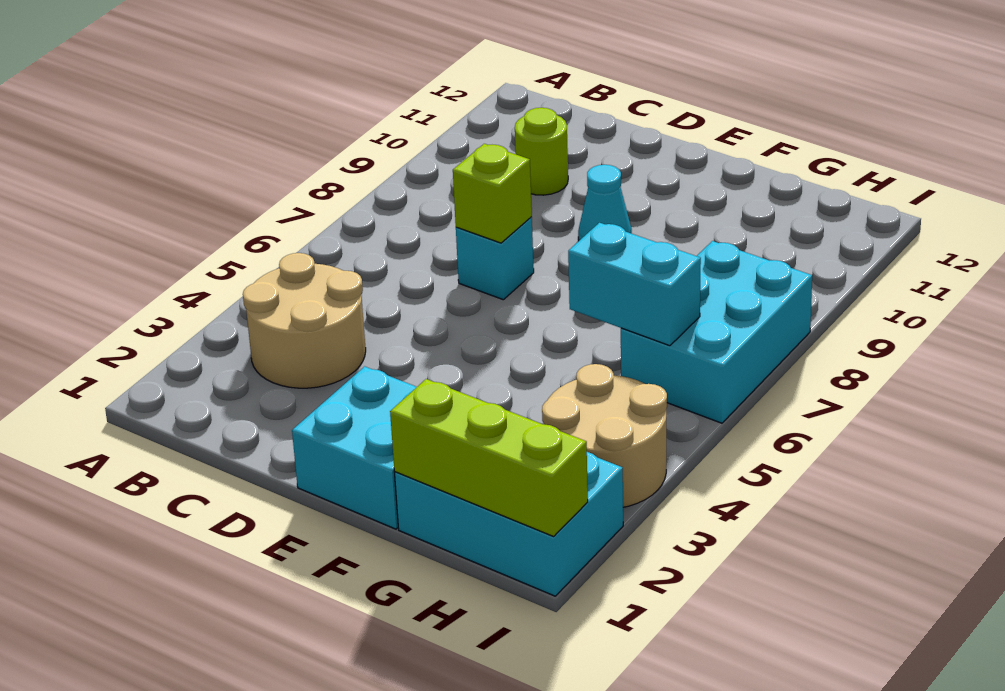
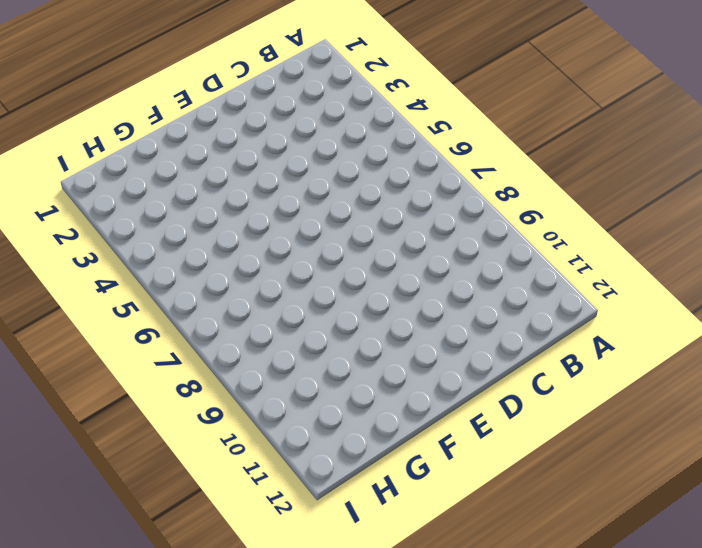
none -> tan 2x2 round brick [243,253,366,388]
none -> lime 1x1 round brick [515,108,568,195]

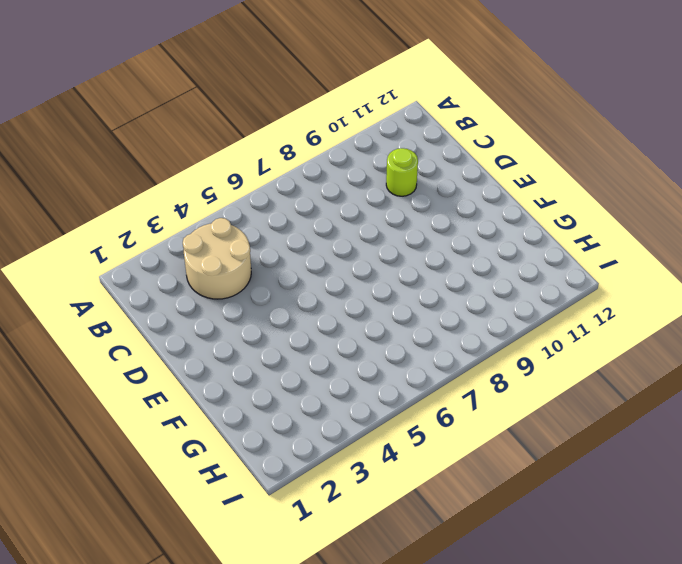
none -> cyan 1x1 brick [456,217,534,300]
none -> cyan 2x2 brick [292,366,416,529]

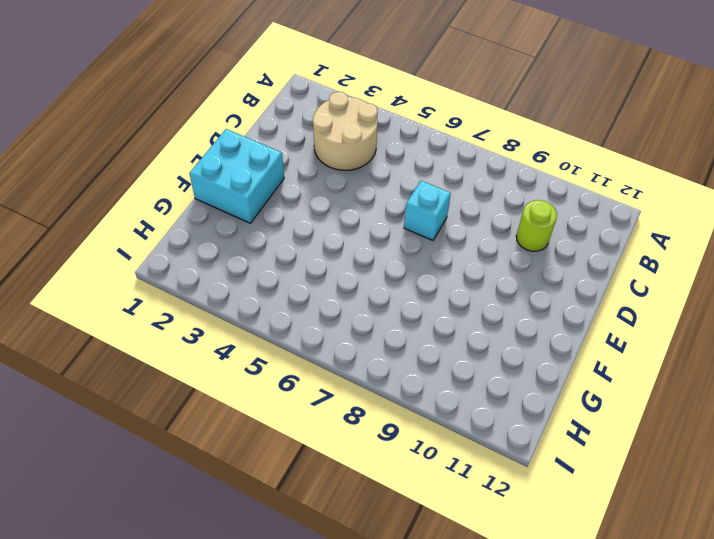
none -> cyan 1x1 cone [578,165,632,240]
none -> cyan 2x3 brick [395,452,623,596]

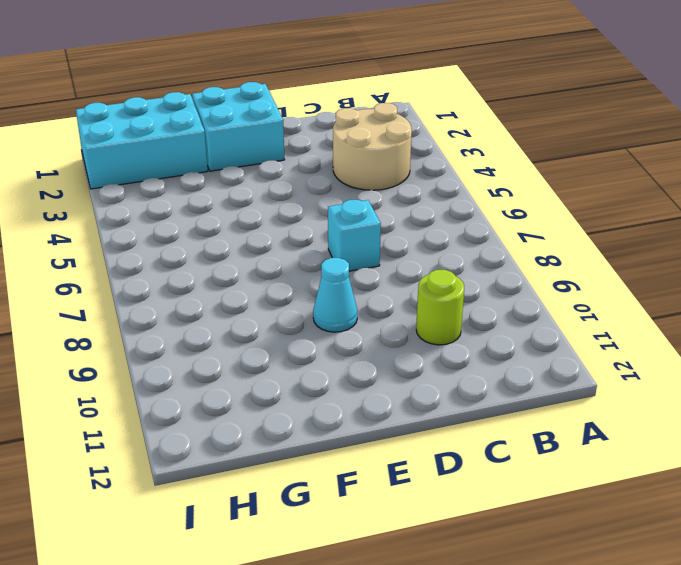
none -> tan 2x2 round brick [542,364,667,507]
none -> cyan 2x3 brick [621,241,812,423]

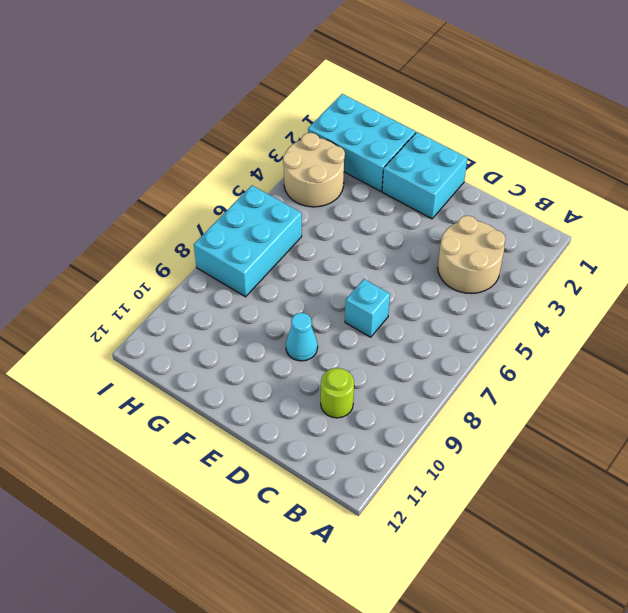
none -> lime 1x1 brick [453,144,532,243]
none -> lime 1x3 brick [390,379,588,536]

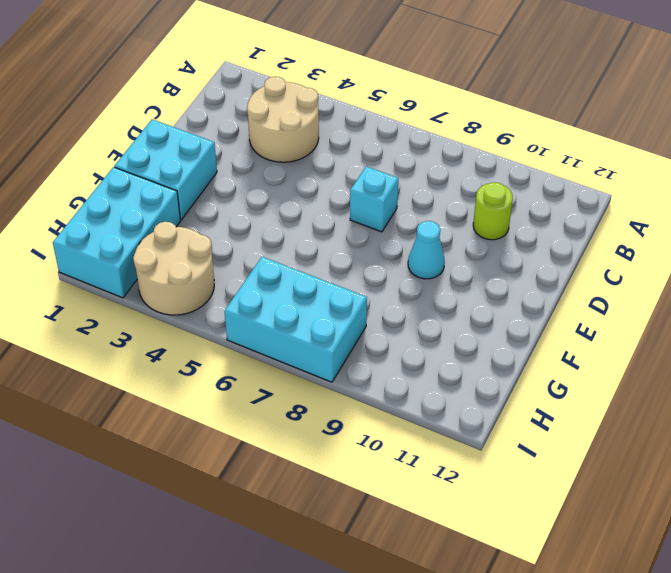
none -> lime 1x1 brick [453,144,532,243]
none -> lime 1x3 brick [390,379,588,536]

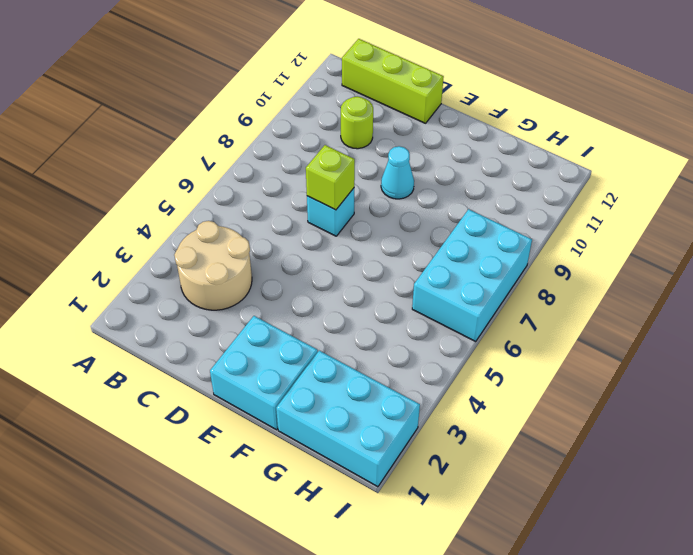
lime 1x3 brick [342,39,444,123] -> lime 1x3 brick moved to [390,379,588,536]
none -> tan 2x2 round brick [542,364,667,507]
none -> cyan 1x2 brick [568,223,701,346]

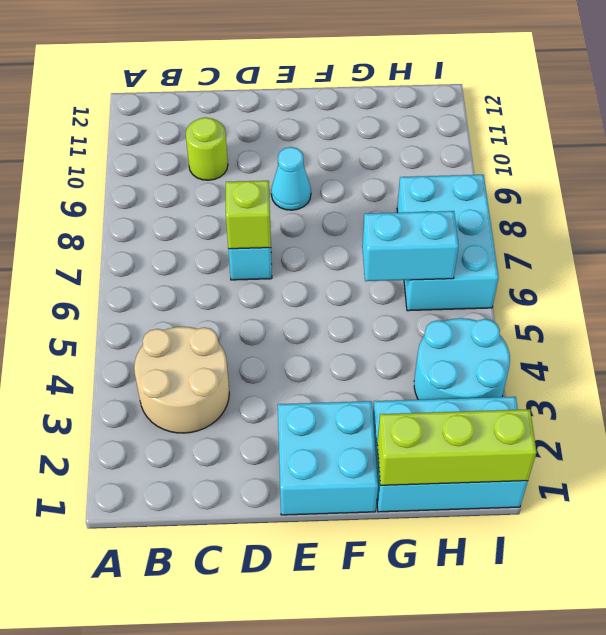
cyan 2x2 round brick [414,318,510,400] -> tan 2x2 round brick [542,364,667,507]

